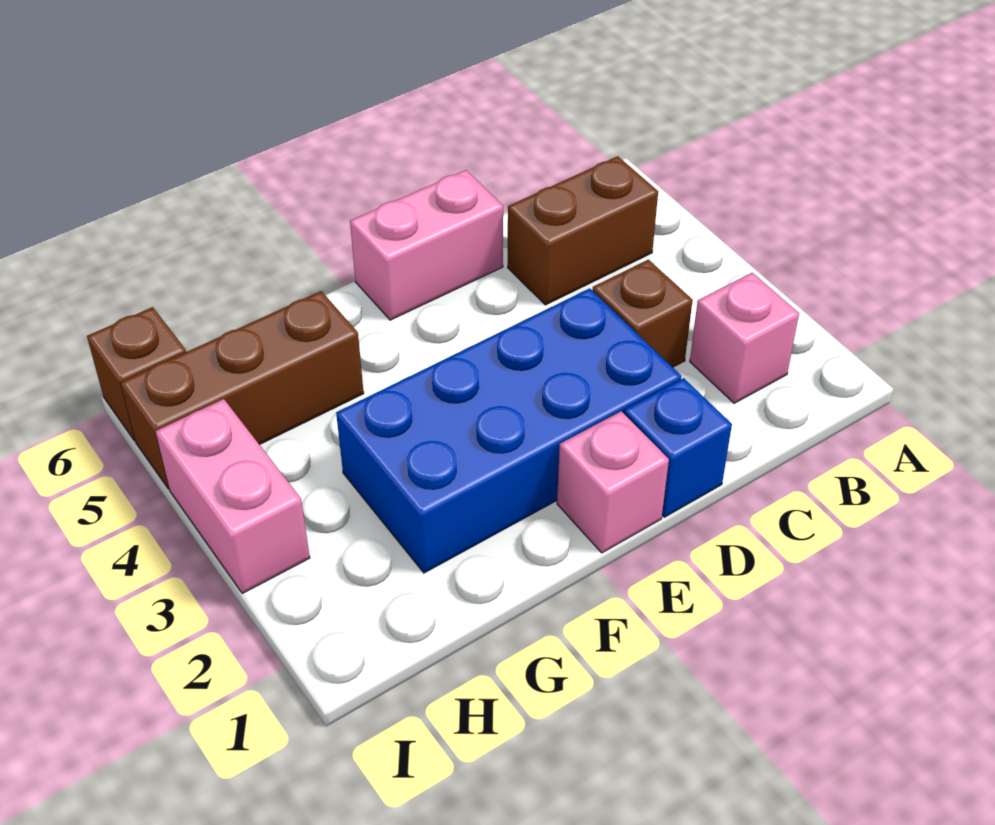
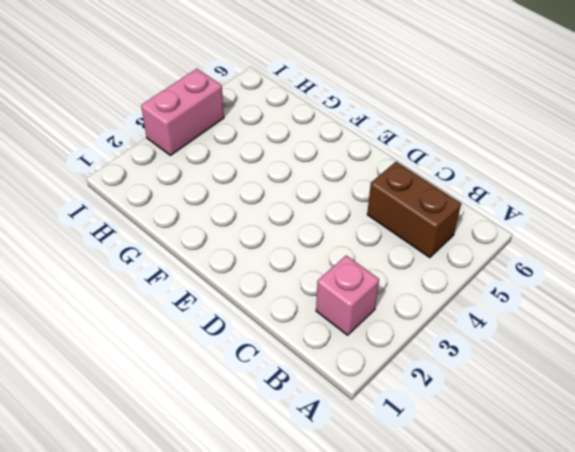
none -> brown 1x1 brick [592,260,693,367]
none -> blue 1x1 brick [624,378,732,517]

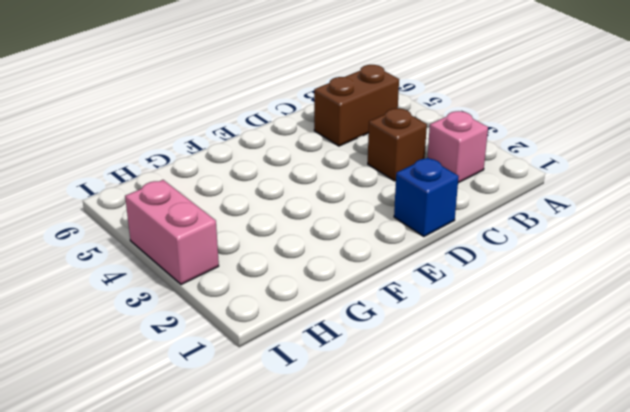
none -> blue 2x4 brick [336,288,681,573]
none -> pink 1x2 brick [350,170,503,320]

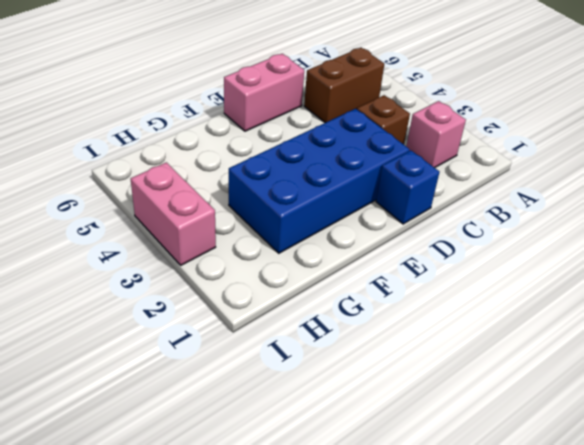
none -> pink 1x1 brick [557,411,669,553]
none -> brown 1x3 brick [120,291,364,489]

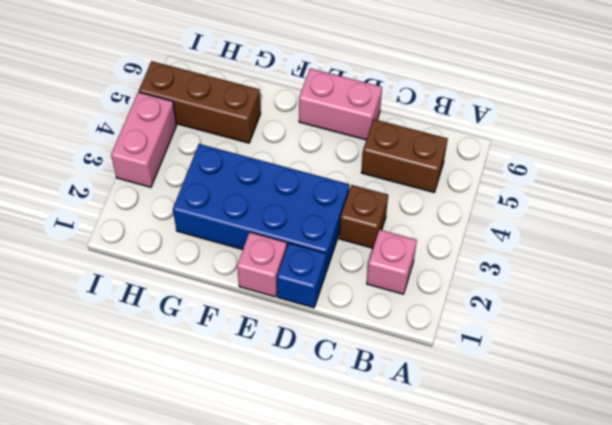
none -> brown 1x1 brick [87,307,186,441]

